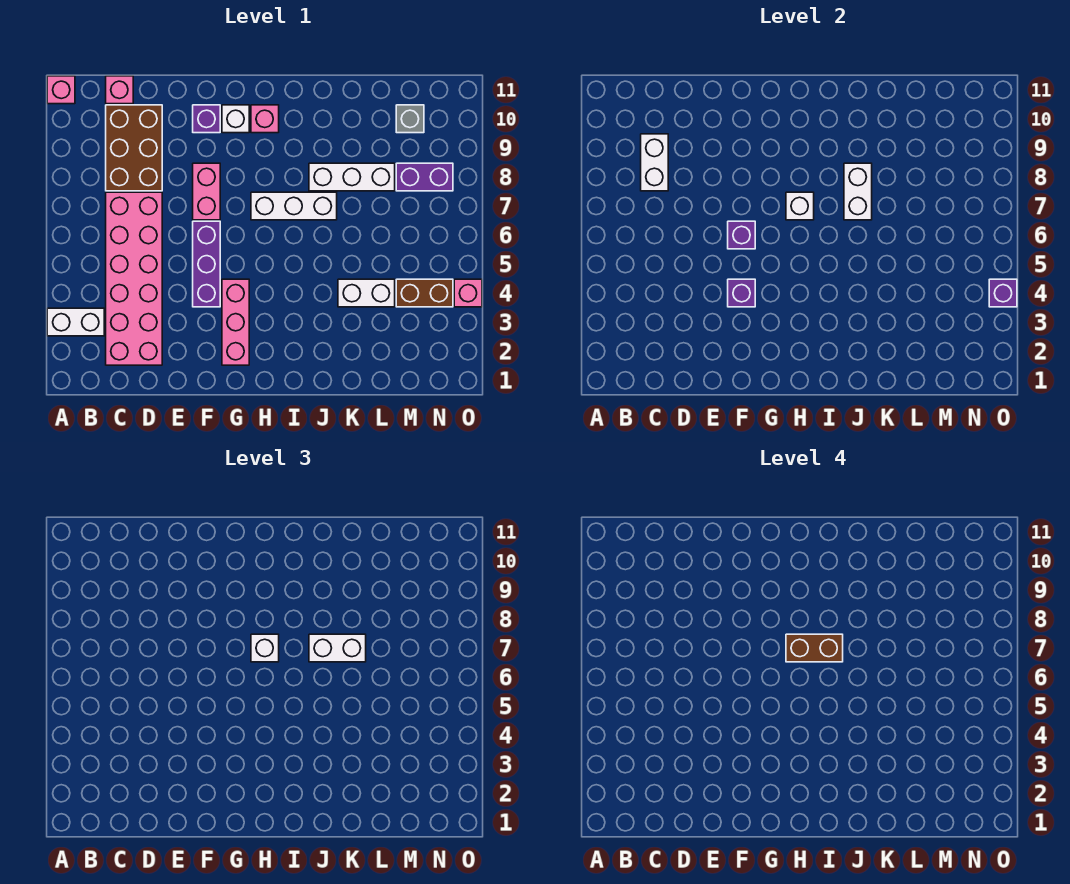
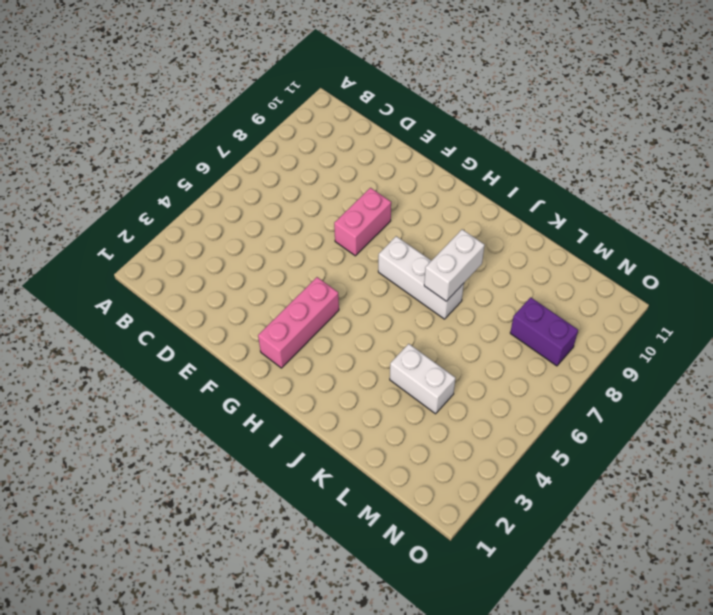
none -> white 1x2 brick [47,308,104,336]
none -> pink 1x1 brick [47,76,75,104]
none -> pink 2x6 brick [106,192,162,365]

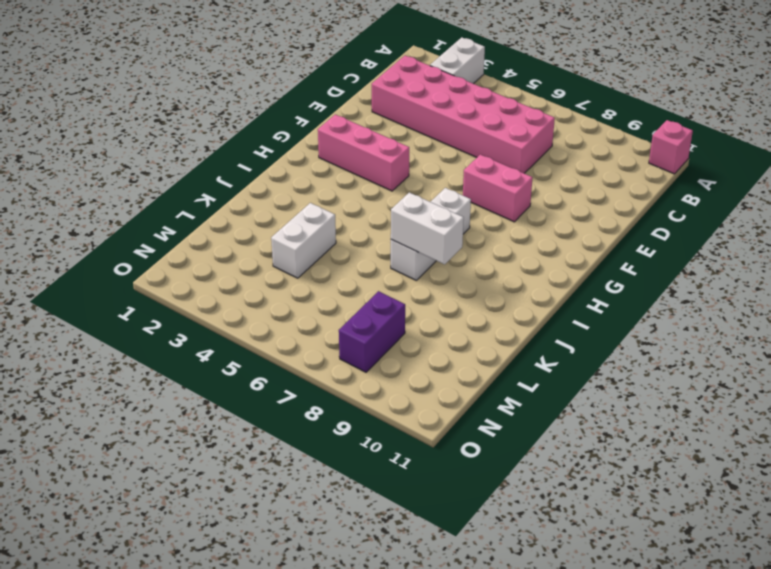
none -> brown 2x3 brick [106,105,162,191]
none -> pink 1x1 brick [106,76,133,104]
none -> purple 1x3 brick [193,221,220,307]

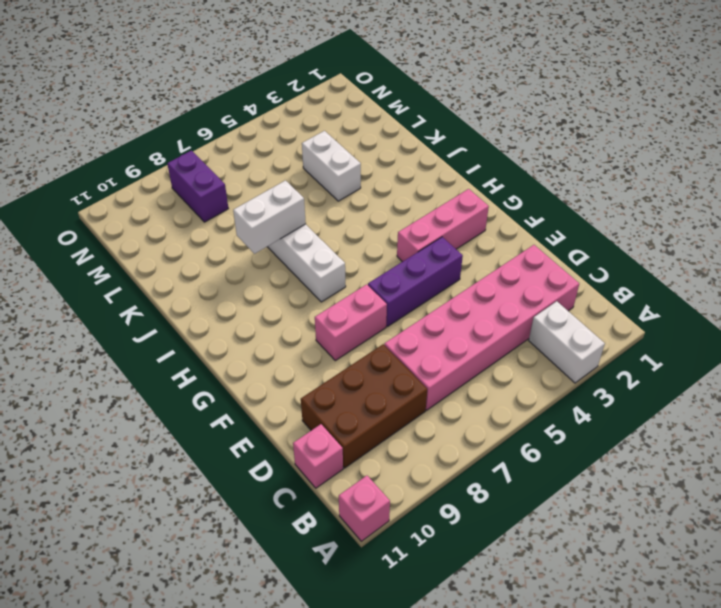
none -> purple 1x1 brick [193,105,220,133]
none -> white 1x1 brick [222,105,249,133]
none -> pink 1x1 brick [251,105,279,133]

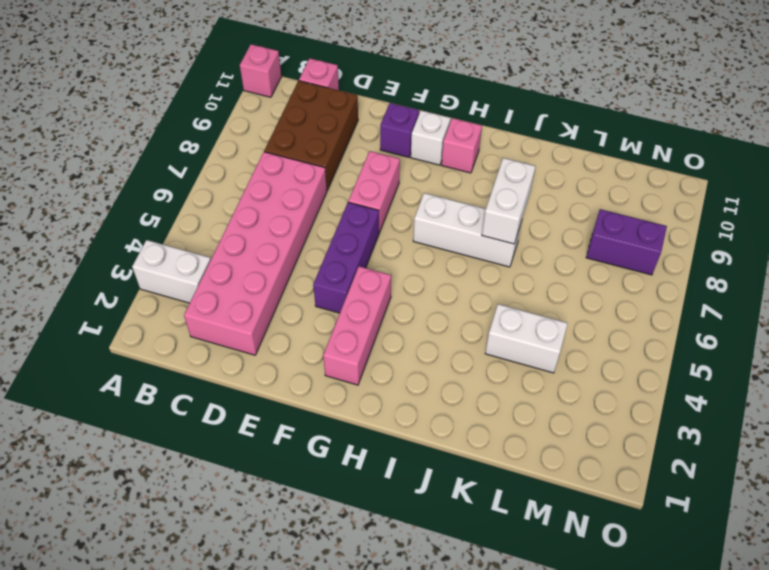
none -> white 1x3 brick [309,163,395,191]
none -> brown 1x2 brick [396,279,453,307]
none -> grey 1x1 brick [396,105,424,133]

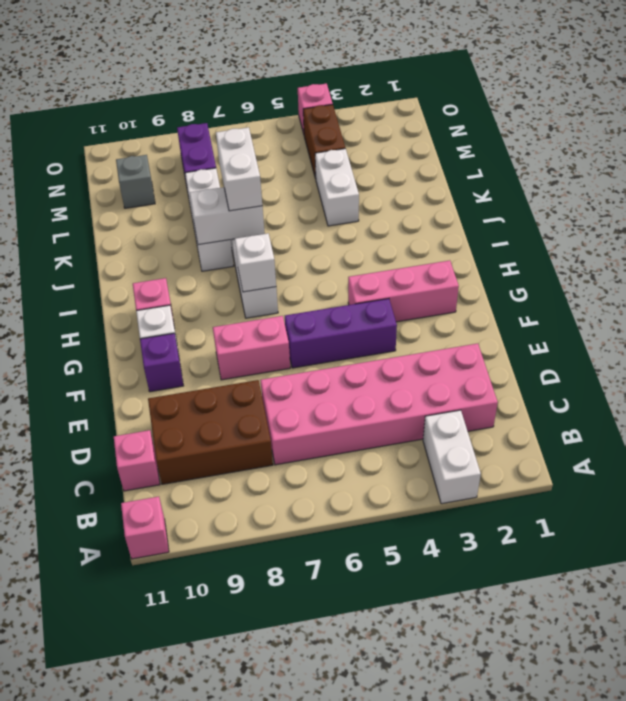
none -> white 1x2 brick [641,134,668,191]
none -> purple 1x1 brick [728,279,755,307]
none -> purple 1x1 brick [728,221,755,249]

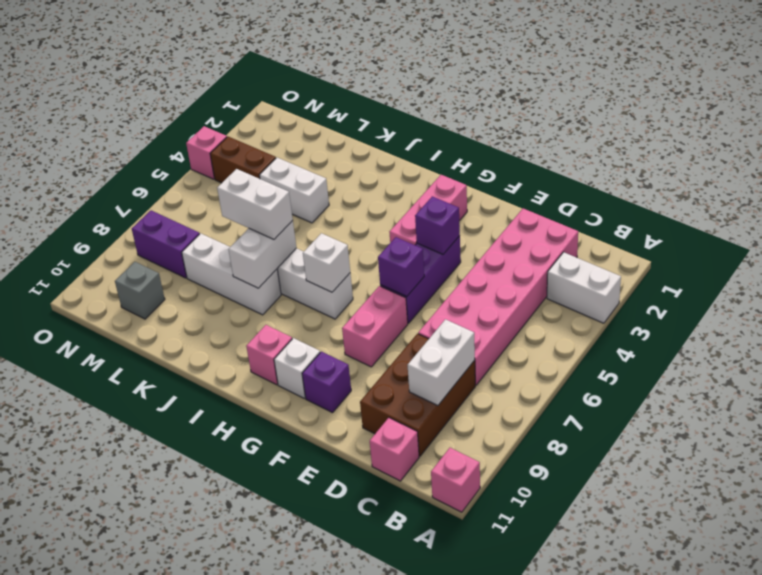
none -> purple 1x1 brick [989,279,1017,307]
none -> white 1x1 brick [251,634,279,662]
none -> brown 1x2 brick [786,634,843,662]

